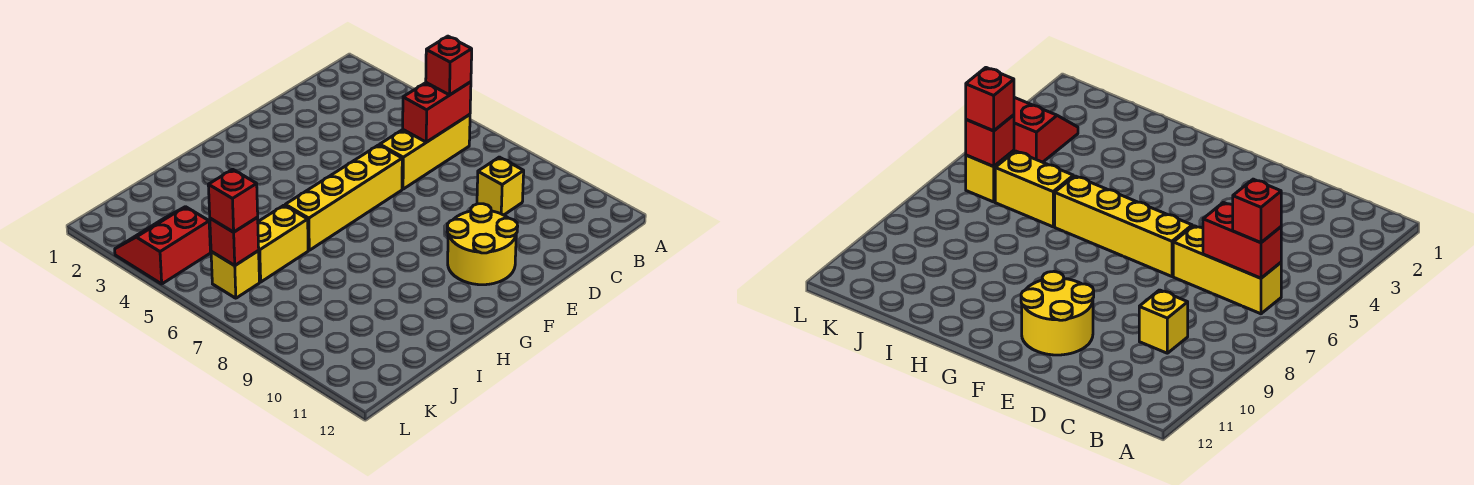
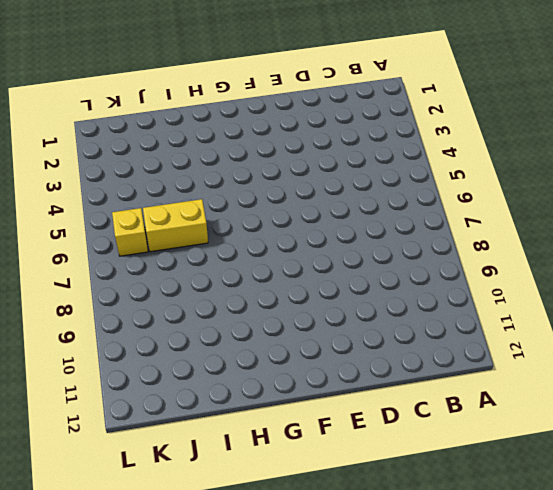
none -> yellow 1x3 brick [380,115,470,189]
none -> yellow 1x1 brick [477,157,524,215]

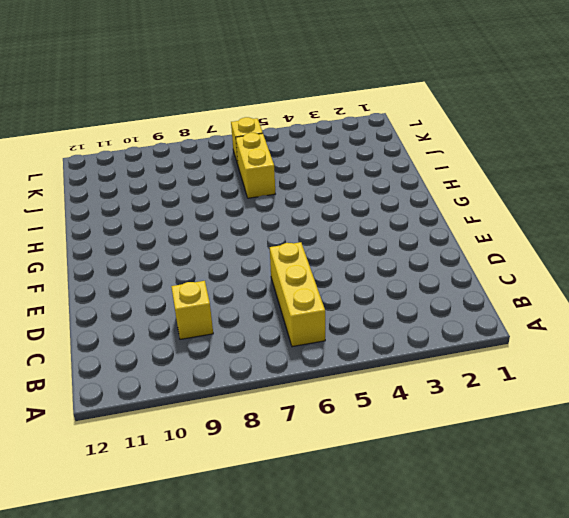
none -> yellow 1x4 brick [285,145,402,250]
none -> yellow 2x2 round brick [447,204,518,285]

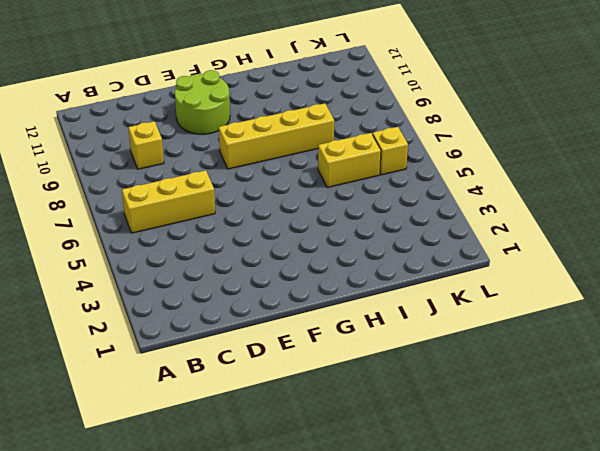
lime 2x2 round brick [175,70,230,134] -> yellow 2x2 round brick [447,204,518,285]
yellow 1x4 brick [219,103,334,169] -> yellow 1x4 brick moved to [285,145,402,250]
none -> red 2x2 slope [115,207,210,284]
none -> red 1x2 brick [403,82,471,142]

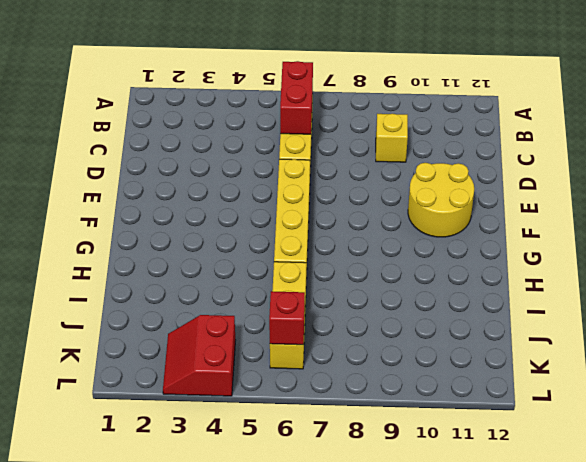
none -> red 1x1 brick [426,36,472,95]
none -> red 1x1 brick [208,169,258,232]

